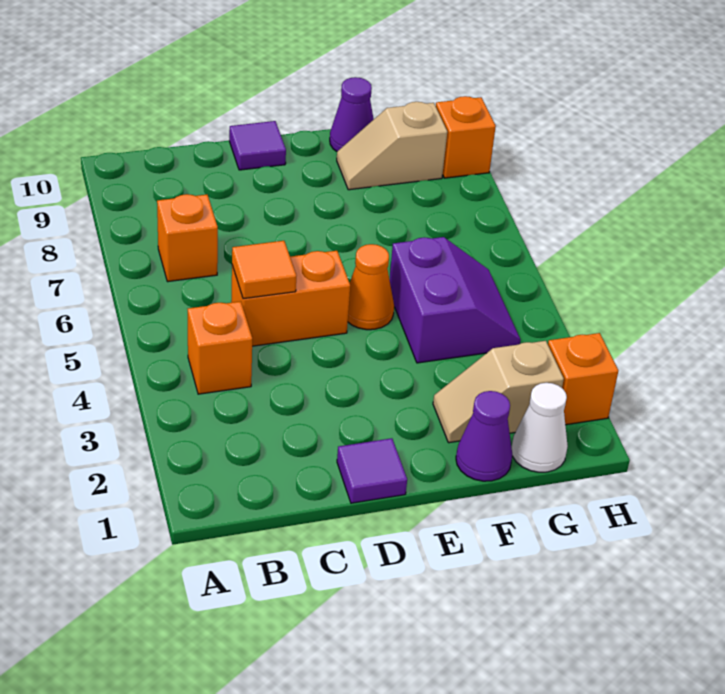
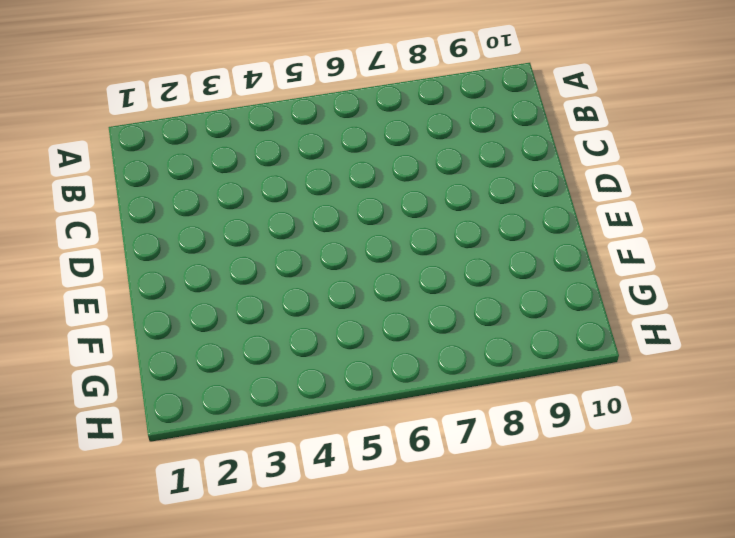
none -> orange 1x1 brick [188,301,252,394]
none -> orange 1x1 brick [157,194,218,282]
none -> orange 1x2 brick [231,251,350,346]

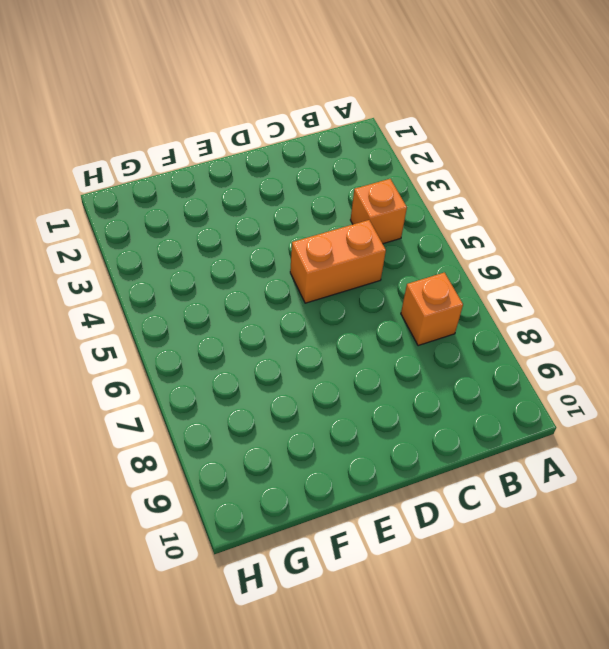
none -> purple 1x1 tile [337,438,407,503]
none -> purple 1x1 tile [229,121,286,170]
none -> orange 1x1 cone [348,244,394,330]

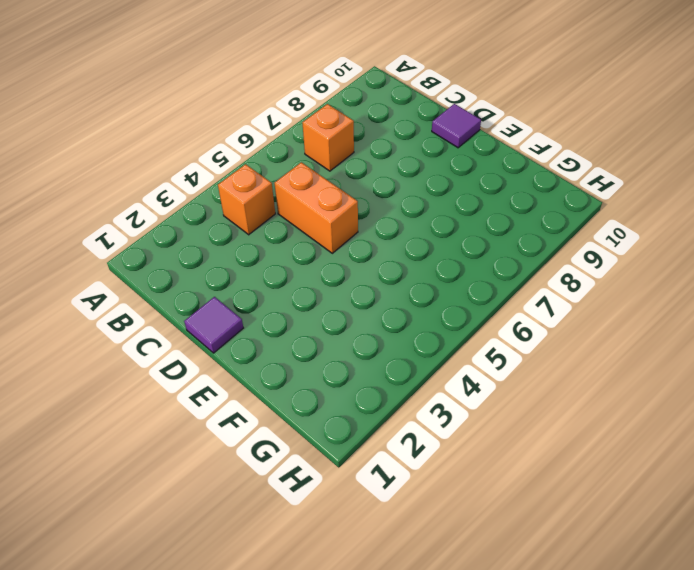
none -> orange 1x1 cone [348,244,394,330]
none -> purple 1x1 cone [456,391,512,481]
none -> tan 1x2 slope [433,341,564,443]

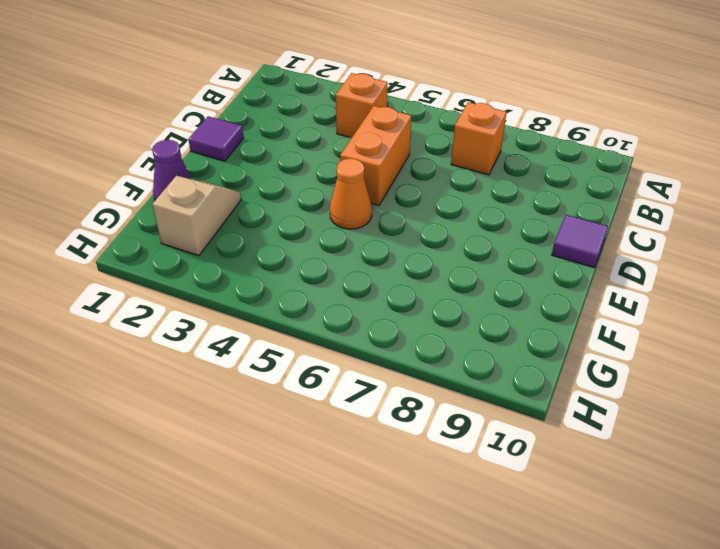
none -> purple 2x2 slope [389,237,521,363]
none -> tan 1x2 slope [337,102,447,190]
none -> purple 1x1 cone [330,77,374,151]

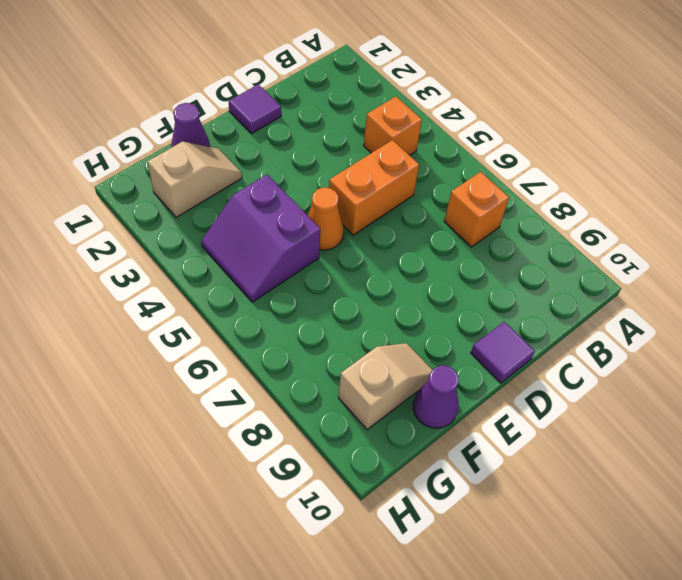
none -> white 1x1 cone [512,383,568,472]
none -> orange 1x1 brick [548,333,618,425]
none -> orange 1x1 brick [436,96,496,178]

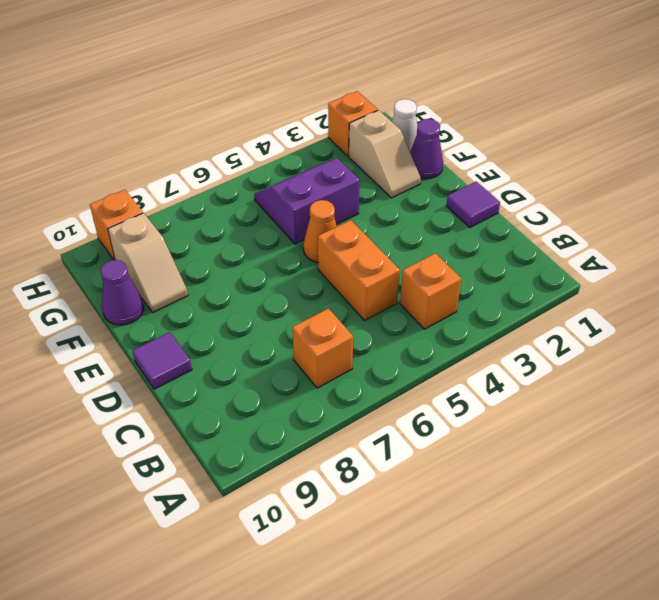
none -> orange 1x1 tile [232,241,296,299]

